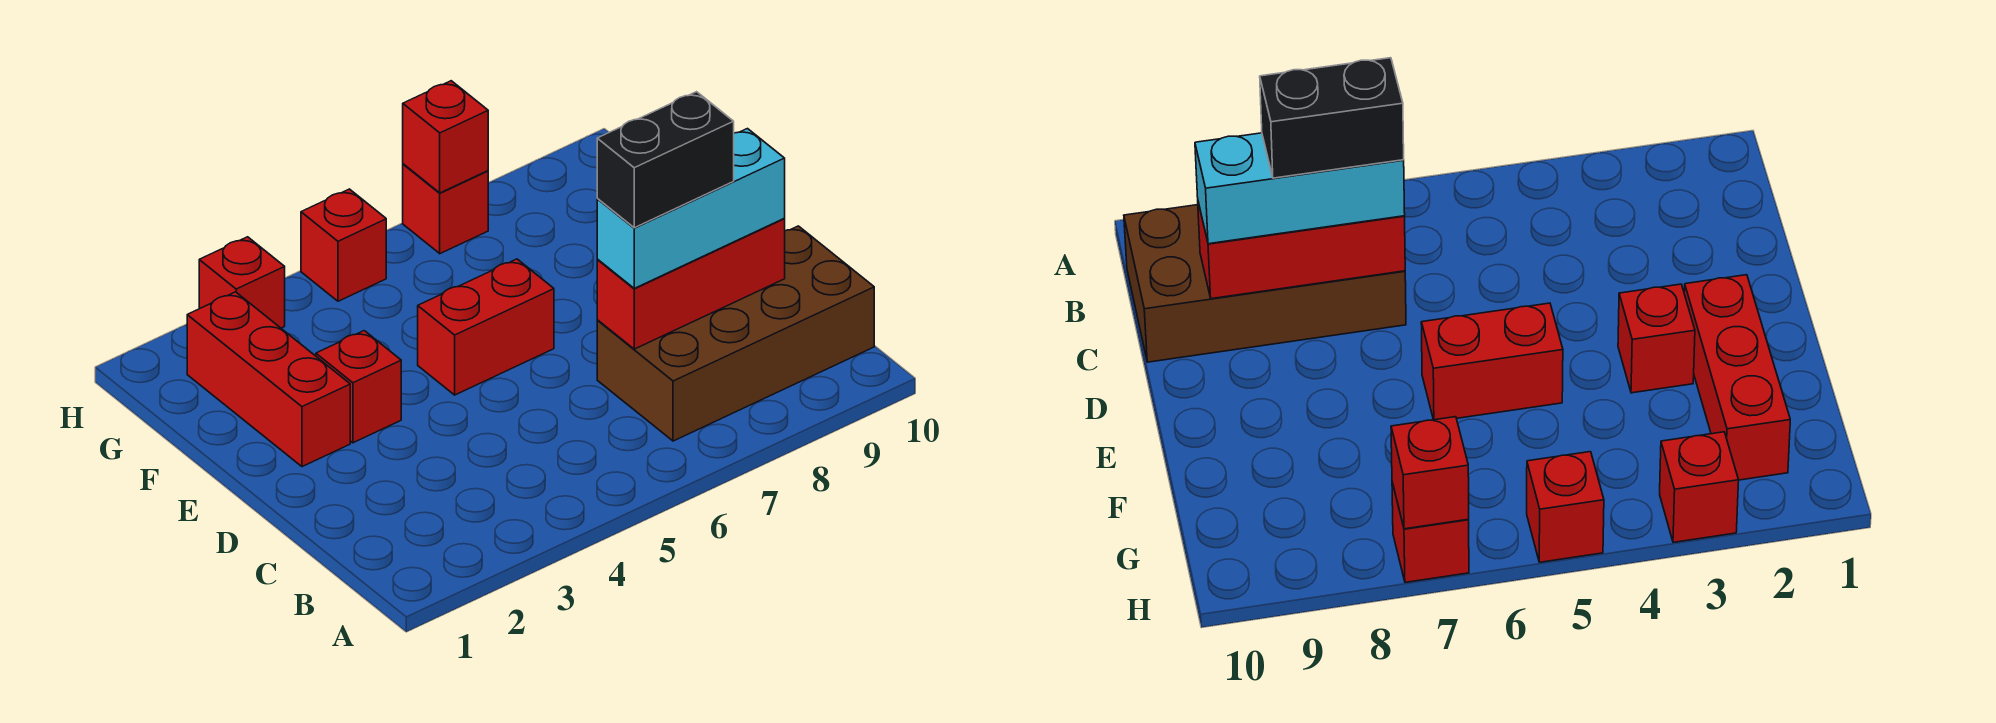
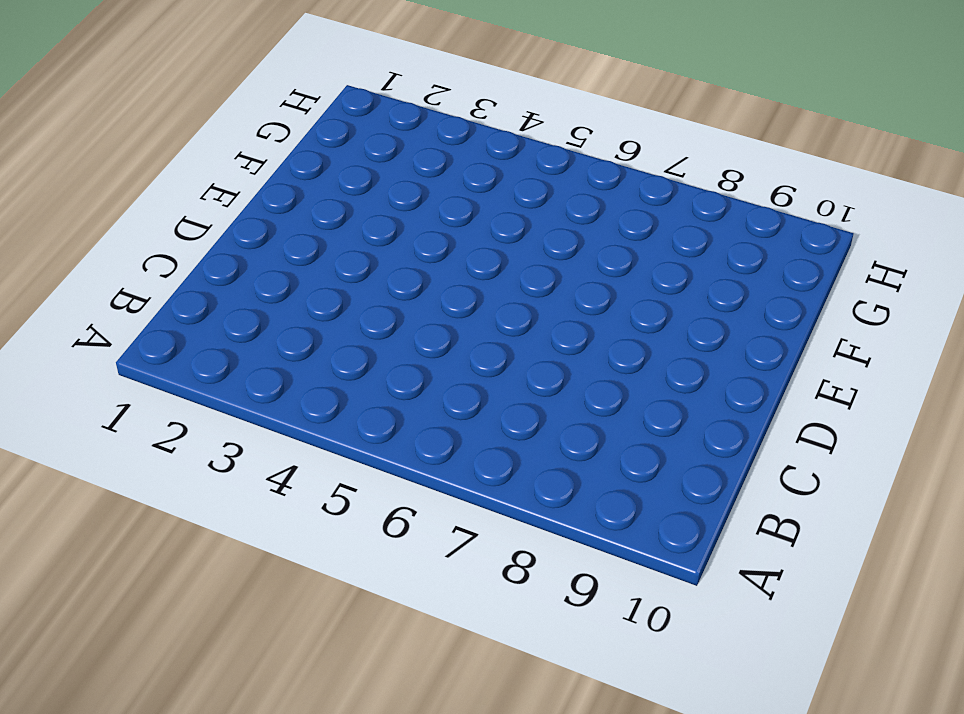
none -> brown 2x4 brick [597,226,874,441]
none -> red 1x3 brick [187,292,350,467]

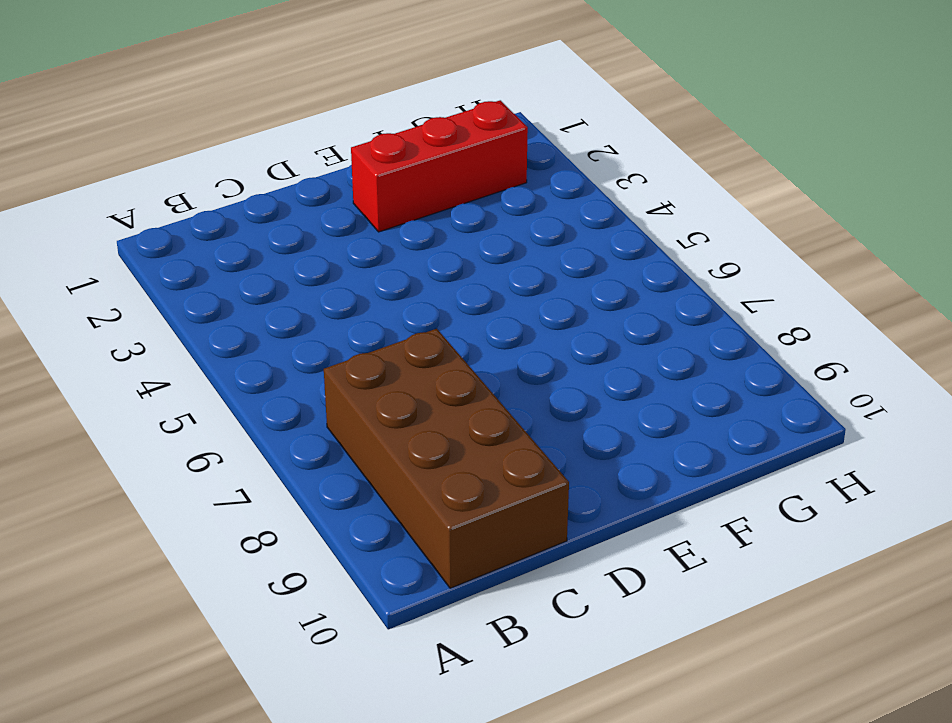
none -> red 1x1 brick [316,331,401,443]
none -> red 1x2 brick [418,259,554,395]

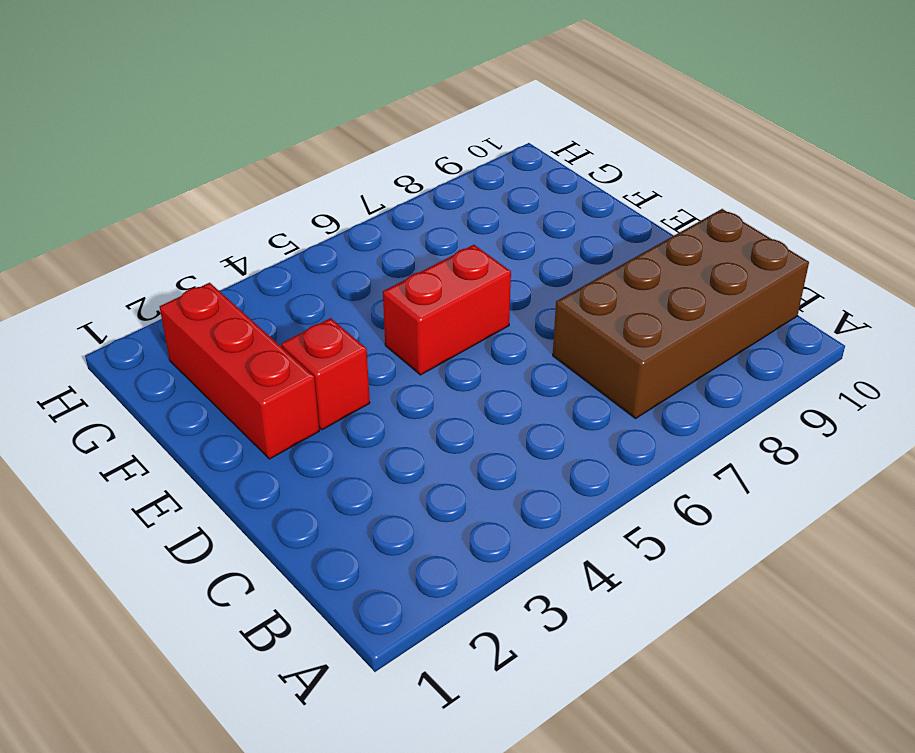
none -> red 1x1 brick [199,237,285,328]
none -> red 1x1 brick [301,189,386,301]

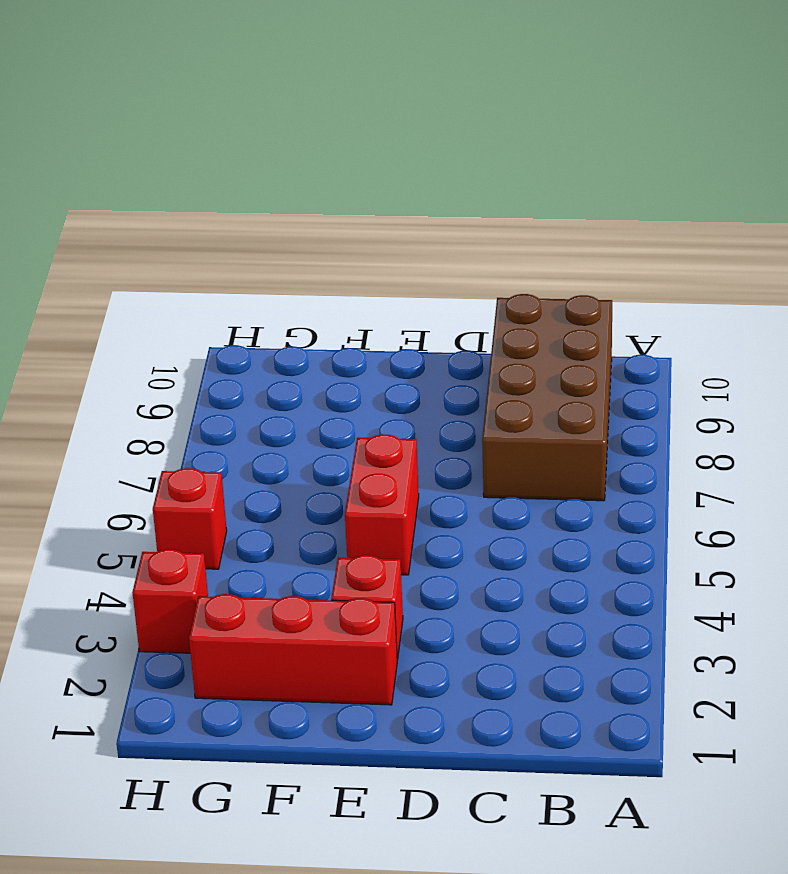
none -> red 1x1 brick [403,164,488,254]
none -> red 1x3 brick [597,219,785,349]

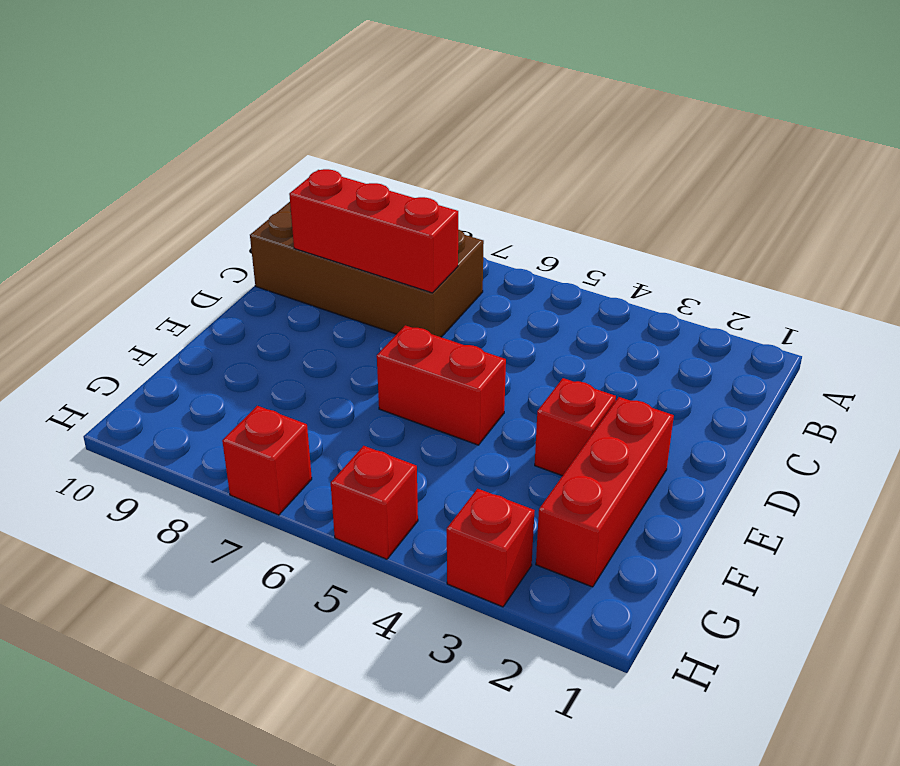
none -> red 1x1 brick [403,81,488,193]
none -> cyan 1x3 brick [597,129,785,288]

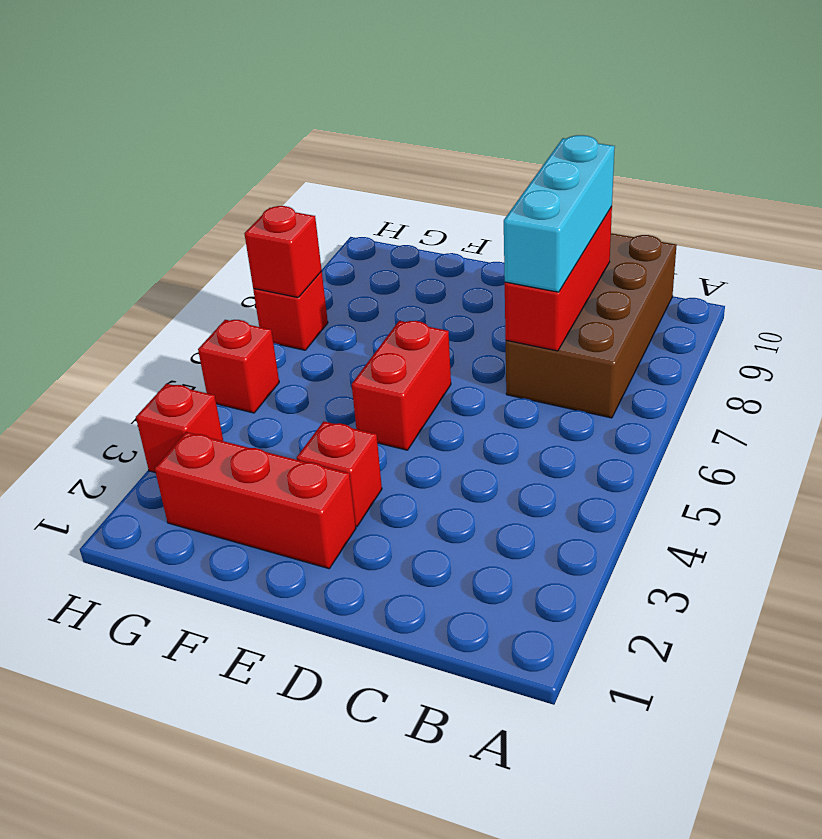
none -> black 1x2 brick [597,92,734,228]

